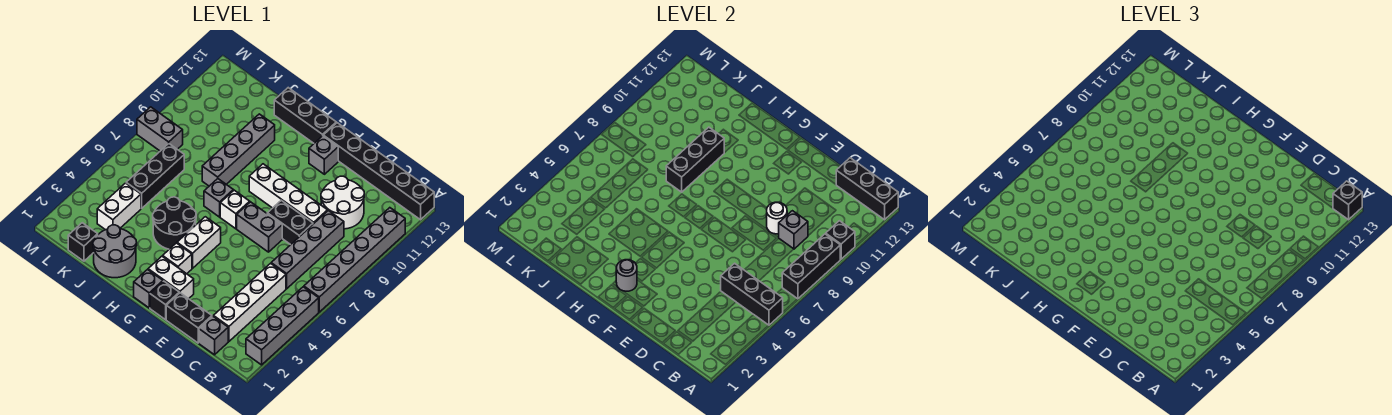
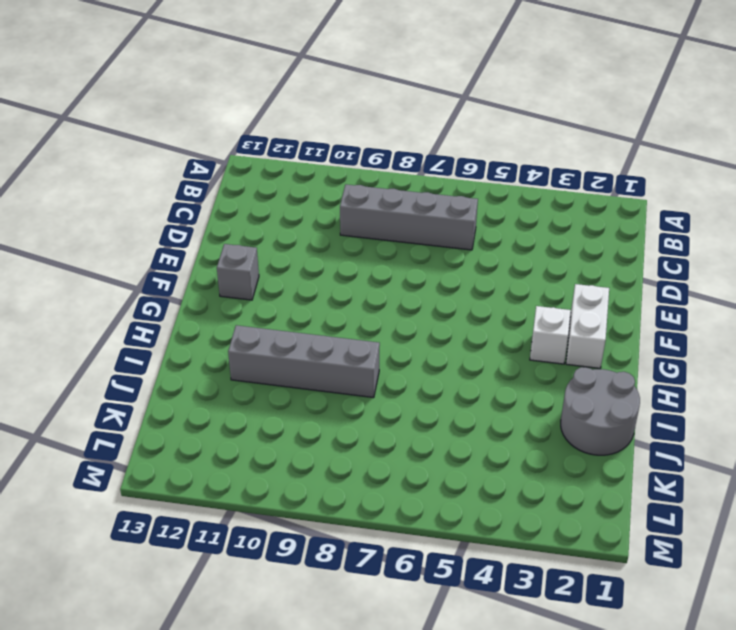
none -> grey 1x4 brick [246,287,319,365]
none -> grey 1x6 brick [304,208,405,312]
none -> black 1x6 brick [323,123,434,220]
none -> grey 1x1 brick [199,316,228,355]

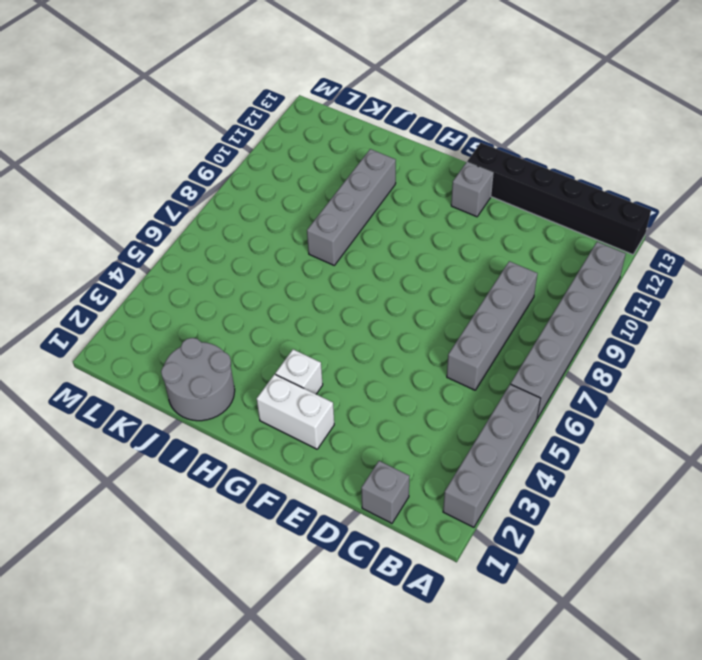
none -> white 1x4 brick [213,263,286,341]
none -> white 2x2 round brick [321,176,364,229]
none -> black 1x2 brick [166,293,212,343]
none -> black 1x2 brick [267,200,313,245]

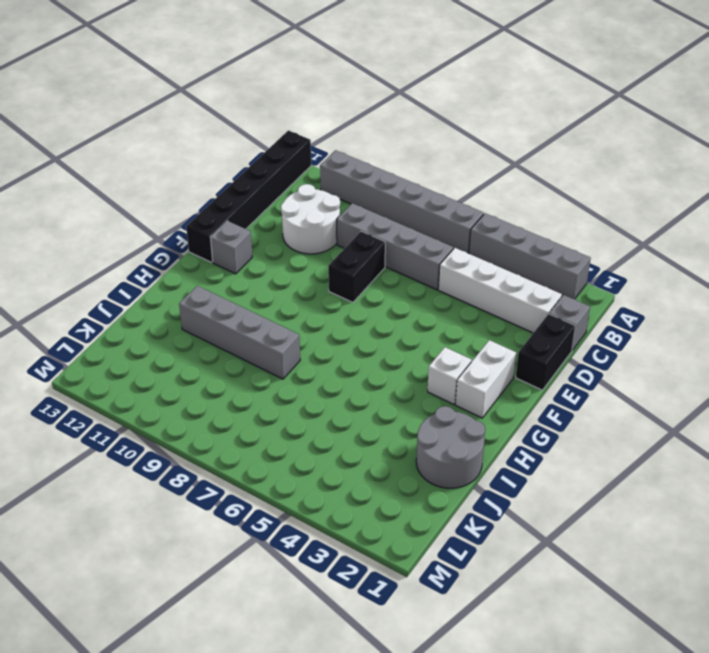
none -> white 1x4 brick [249,164,328,224]
none -> grey 1x2 brick [237,202,282,252]
none -> black 1x1 brick [150,281,179,320]
none -> grey 1x1 brick [134,270,163,308]

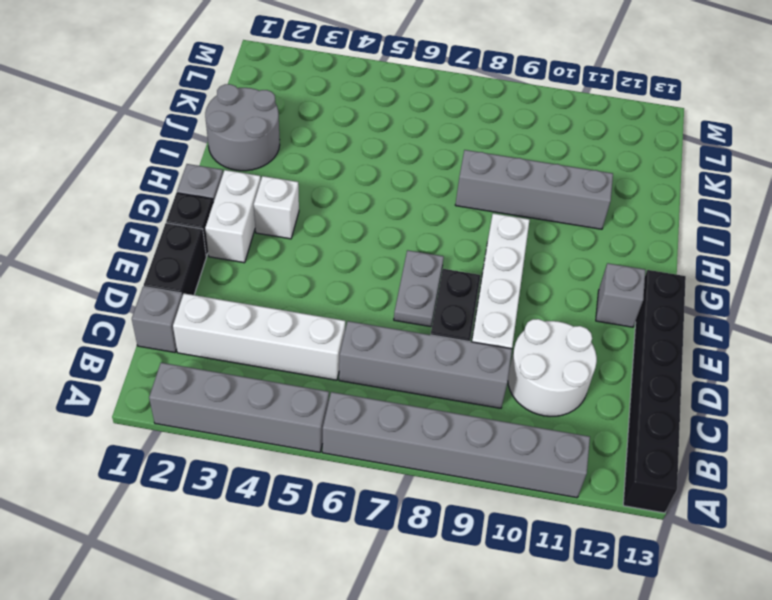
grey 1x2 plate [394,250,444,327] -> grey 1x2 brick [237,202,282,252]
none -> white 1x2 brick [177,217,221,268]
none -> white 1x1 brick [220,190,250,229]
none -> black 1x3 brick [274,88,336,143]
none -> black 2x2 round brick [153,197,196,249]

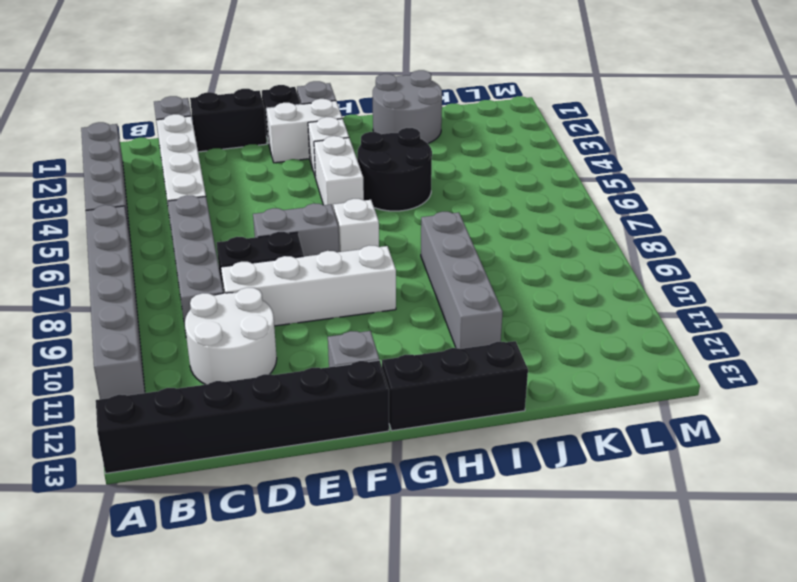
none -> grey 1x1 brick [204,179,233,217]
none -> black 1x1 brick [68,223,98,261]
none -> white 1x2 brick [97,183,141,230]
none -> black 1x3 brick [126,144,184,208]

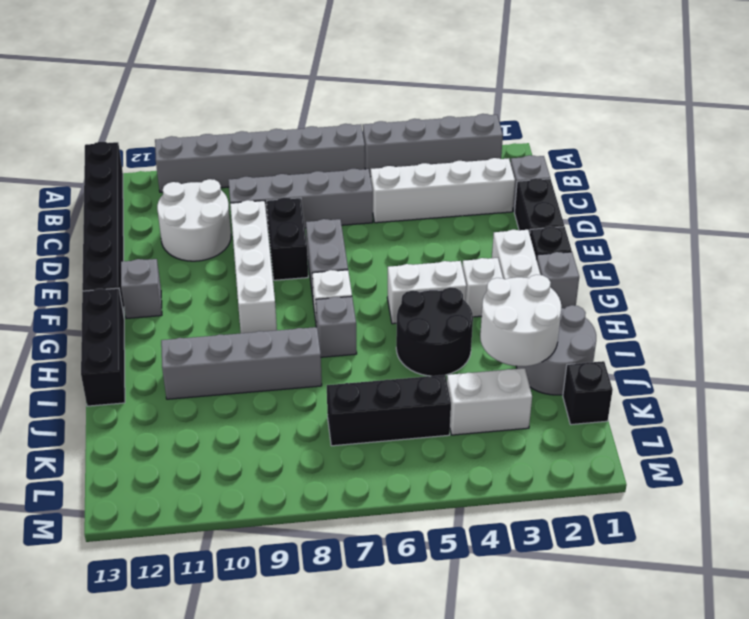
white 2x2 round brick [480,275,562,366] -> none
none -> grey 1x2 brick [137,107,183,151]
none -> black 1x3 brick [721,263,783,325]
none -> black 1x3 brick [782,234,840,299]
none -> black 1x1 brick [826,221,855,259]

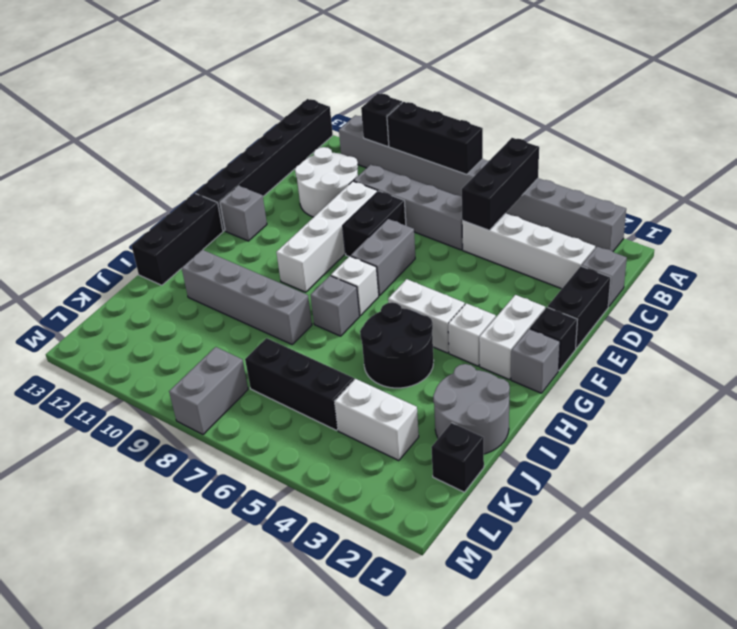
none -> black 1x3 brick [836,158,898,220]
none -> grey 1x1 brick [778,211,808,249]
none -> white 1x1 round brick [767,202,787,234]
none -> grey 1x1 round brick [616,260,637,291]

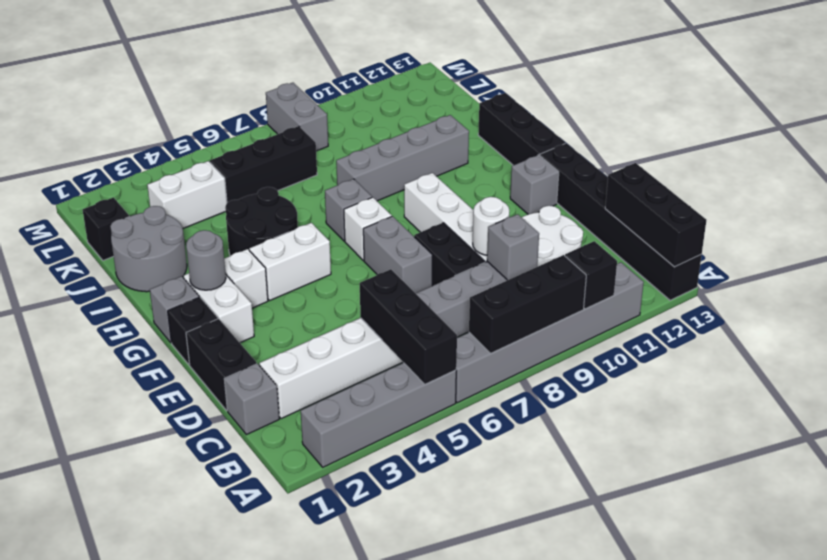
none -> black 1x3 brick [666,127,724,192]
none -> black 1x1 brick [1333,181,1362,220]

